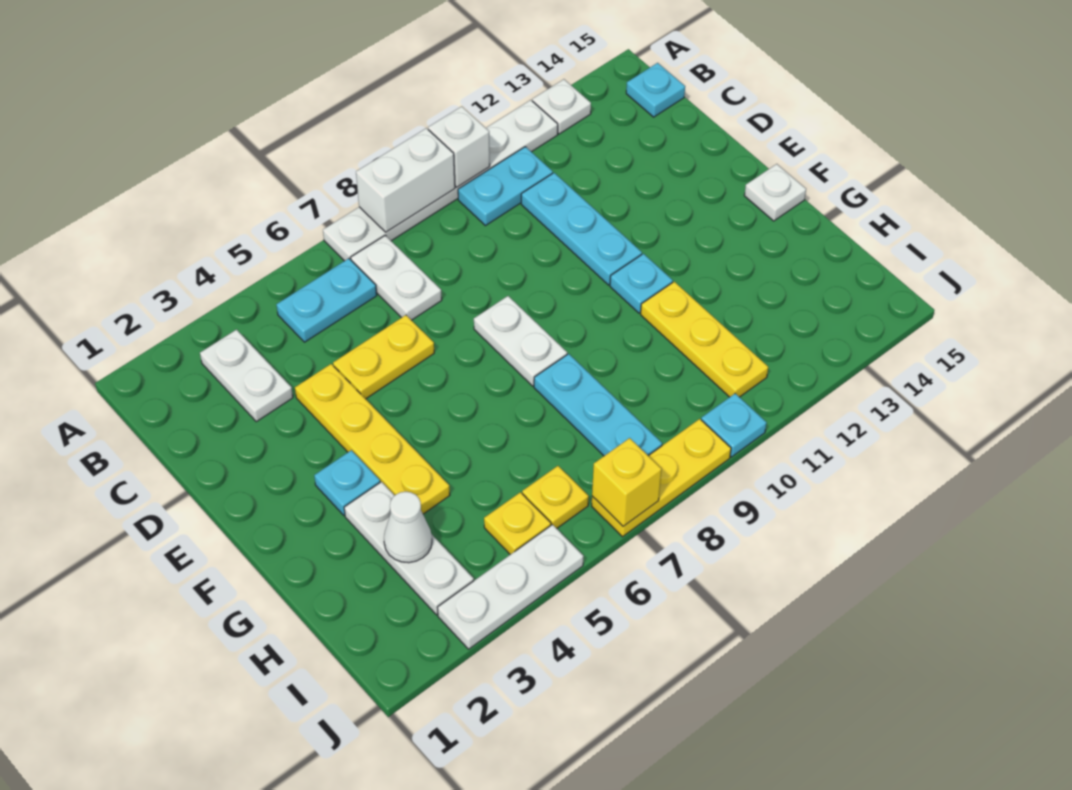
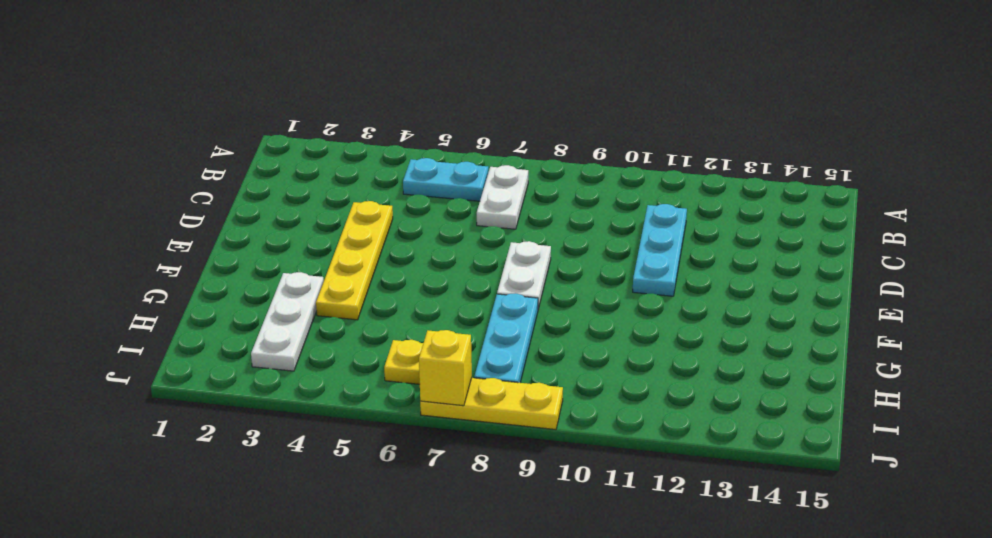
none -> white 1x6 plate [323,100,558,261]
none -> white 1x1 plate [532,79,591,134]
none -> white 1x2 plate [200,330,293,422]

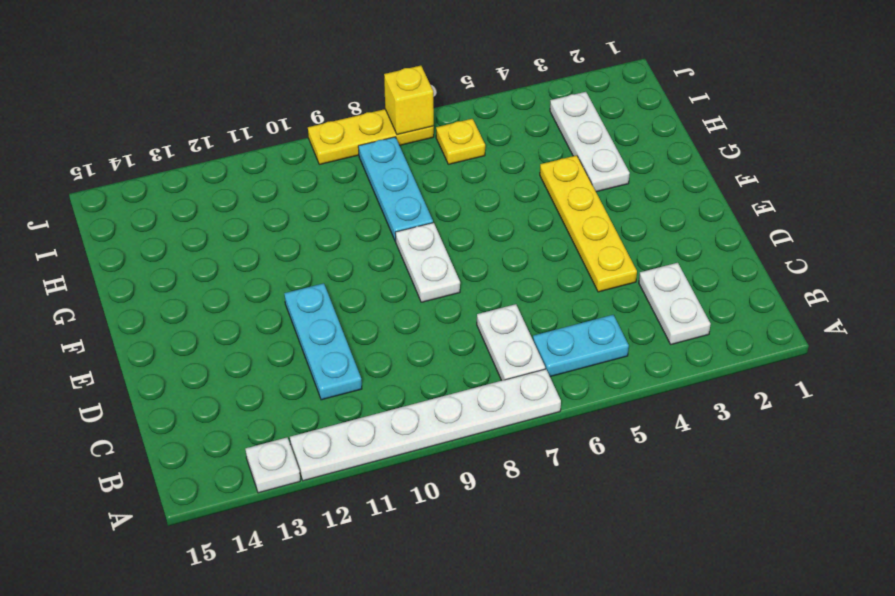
none -> cyan 1x2 plate [458,147,553,226]
none -> cyan 1x1 plate [626,63,685,117]
none -> yellow 1x2 plate [333,315,434,399]

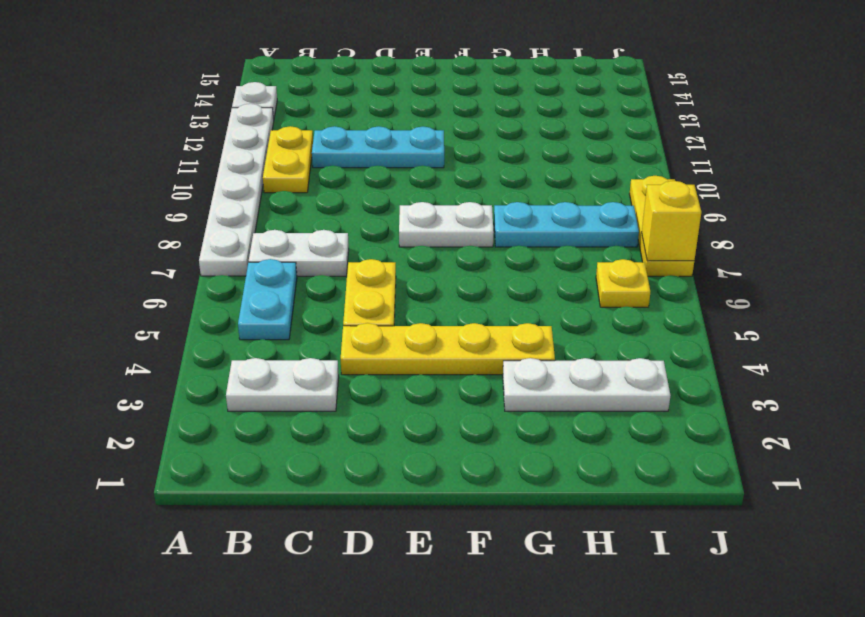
yellow 1x2 plate [263,126,313,193] -> cyan 1x2 plate [458,147,553,226]
none -> cyan 1x1 plate [626,63,685,117]
none -> cyan 1x1 plate [314,450,380,515]
none -> cyan 1x1 plate [610,254,673,313]

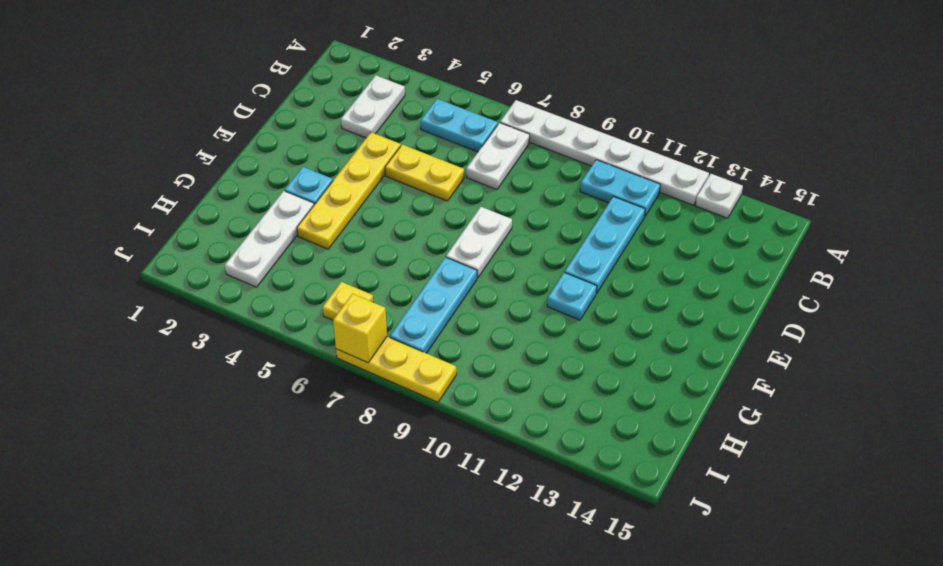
none -> cyan 1x1 plate [626,63,685,117]
none -> white 1x1 plate [744,164,806,221]
none -> yellow 1x3 plate [641,282,768,397]

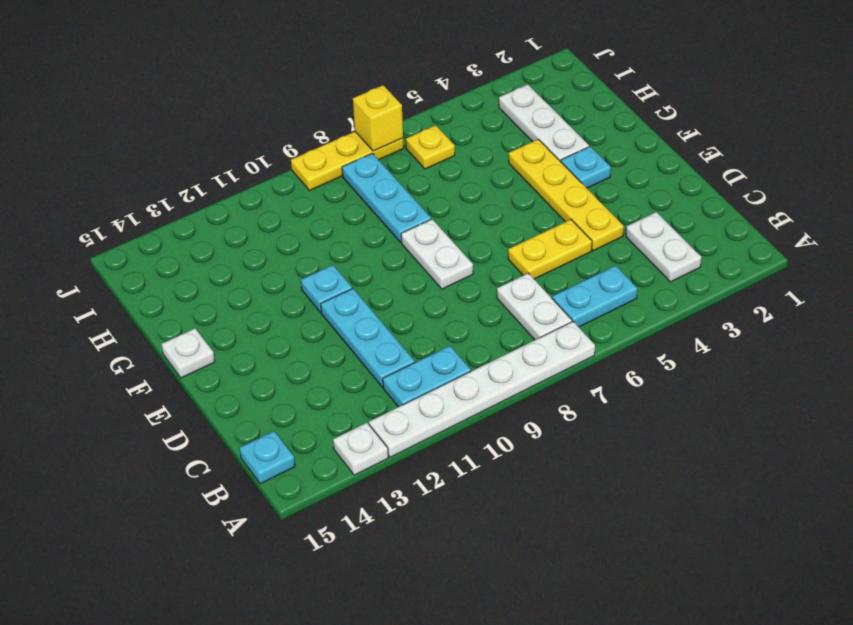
none -> yellow 1x3 plate [641,282,768,397]
none -> yellow 1x1 plate [484,492,551,555]
none -> white 1x3 plate [437,524,584,649]

